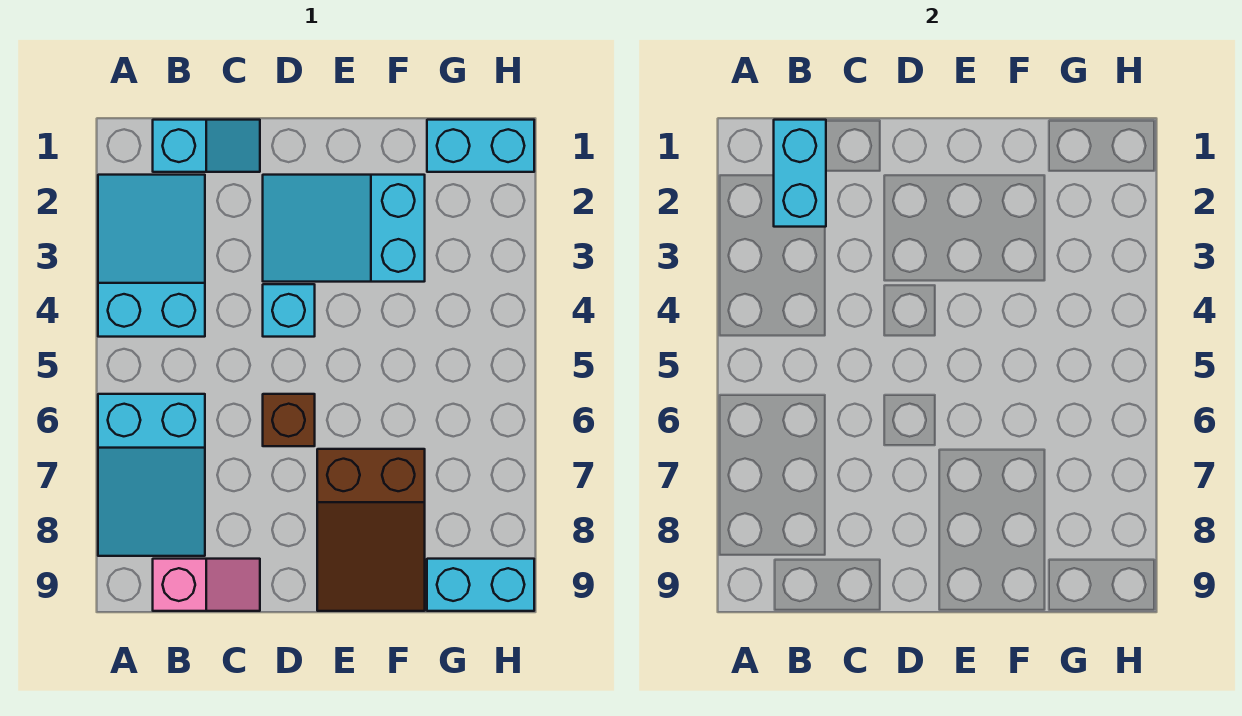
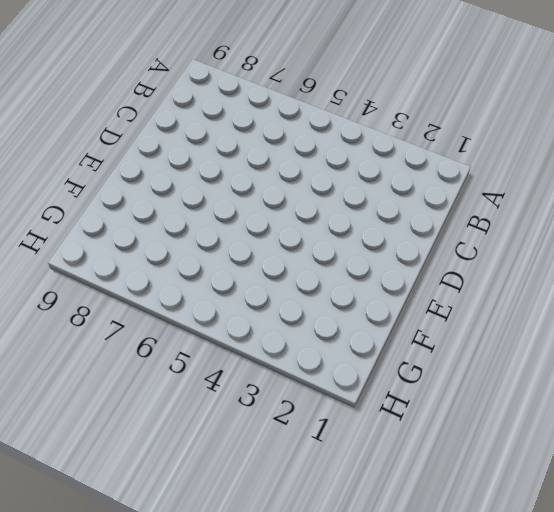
none -> cyan 2x3 slope [98,175,205,337]
none -> cyan 2x3 slope [98,394,205,556]

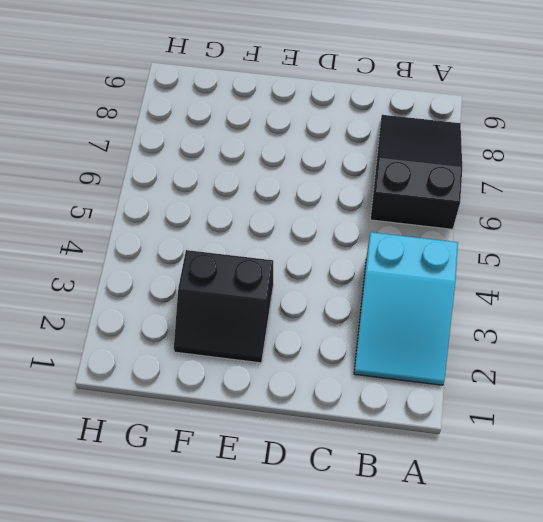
black 2x3 slope [370,115,462,229] -> cyan 2x3 slope [98,394,205,556]
black 2x2 slope [174,250,273,363] -> cyan 2x3 slope [263,175,425,282]
none -> cyan 1x2 slope [153,120,260,172]
none -> pink 1x2 slope [153,559,260,611]

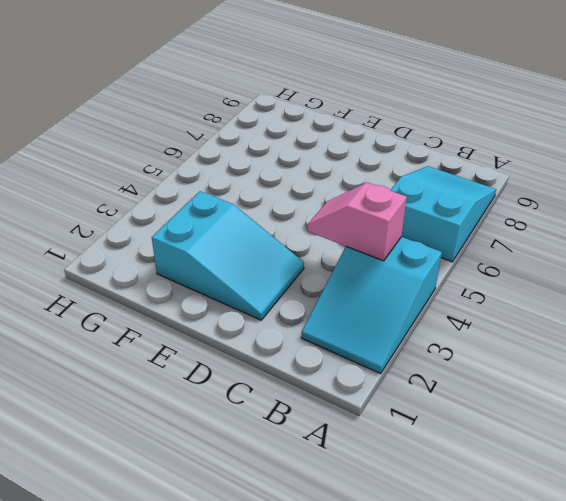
pink 1x2 slope [308,183,407,261] -> pink 1x2 slope moved to [153,559,260,611]
none -> cyan 1x2 slope [153,120,260,172]
none -> cyan 1x1 brick [263,284,315,337]

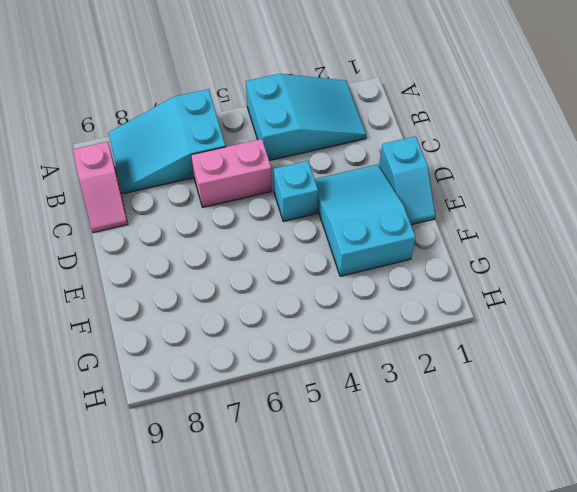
pink 1x2 brick [191,139,272,207] -> none
cyan 1x2 slope [379,136,435,225] -> cyan 1x2 slope moved to [153,120,260,172]
none -> brown 1x1 brick [263,394,315,446]
none -> brown 2x3 slope [317,449,425,611]

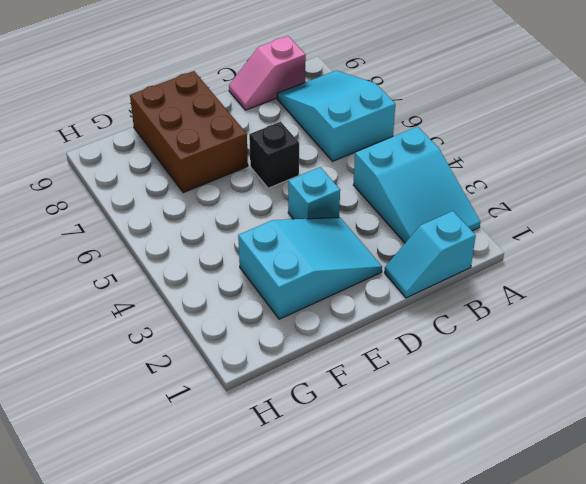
black 1x1 brick [249,122,299,188] -> brown 1x1 brick [263,394,315,446]
brown 2x3 brick [130,71,248,193] -> brown 2x3 slope [317,449,425,611]
none -> cyan 1x2 brick [427,120,534,172]
none -> cyan 1x2 brick [427,559,534,611]

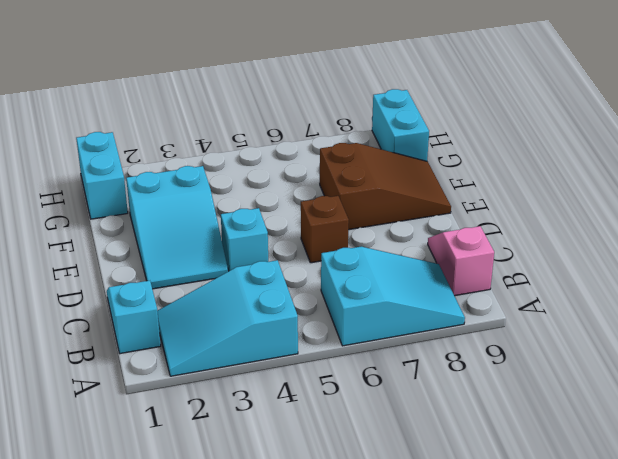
none -> cyan 1x2 brick [774,120,826,227]

